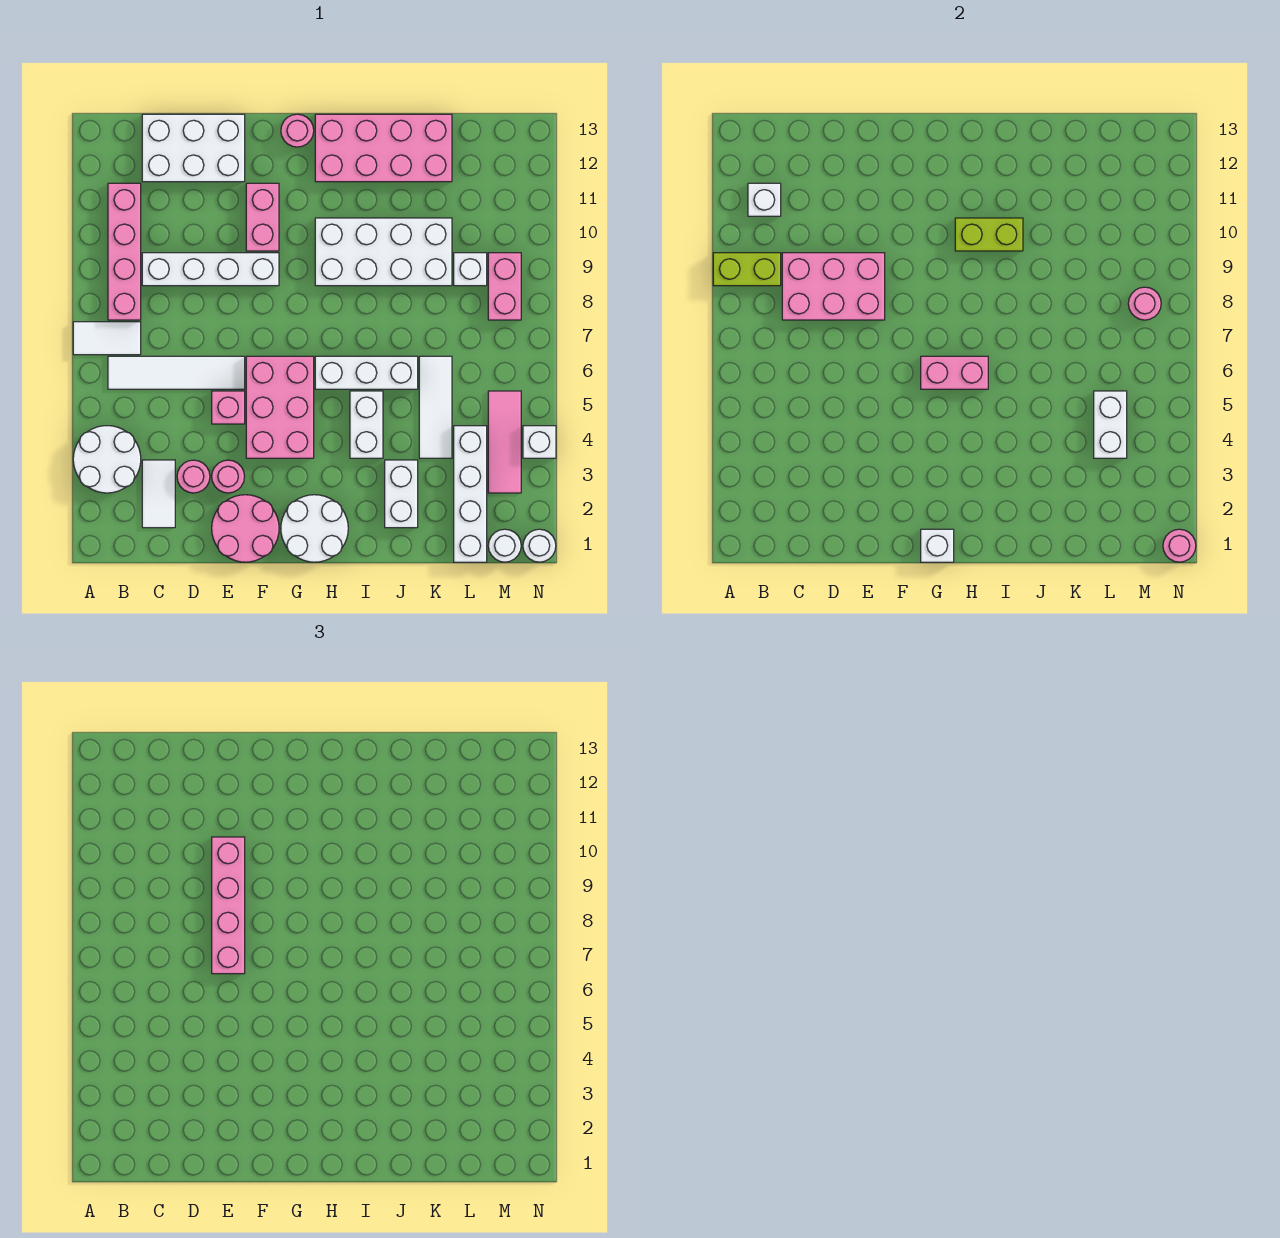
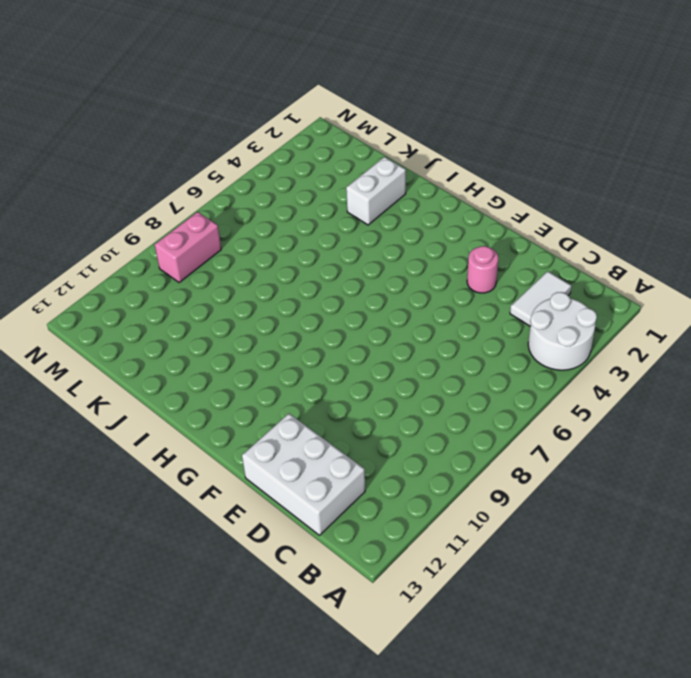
none -> white 1x2 tile [73,322,141,355]
none -> white 1x4 tile [108,356,245,389]
none -> pink 1x4 brick [108,183,141,320]
none -> white 1x4 brick [142,253,279,286]

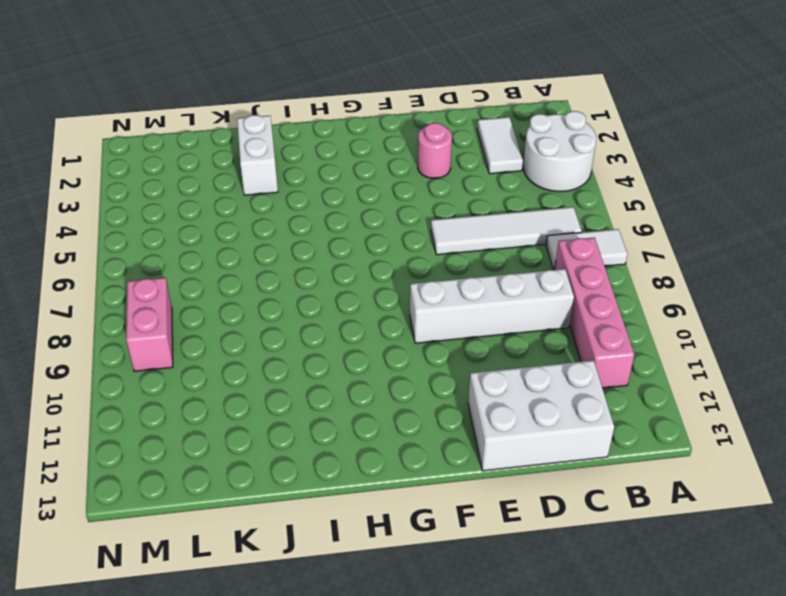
none -> pink 1x1 round brick [177,460,210,493]
none -> pink 2x2 round brick [212,495,279,562]
none -> pink 1x1 brick [212,391,245,424]
none -> pink 2x3 brick [246,356,314,458]

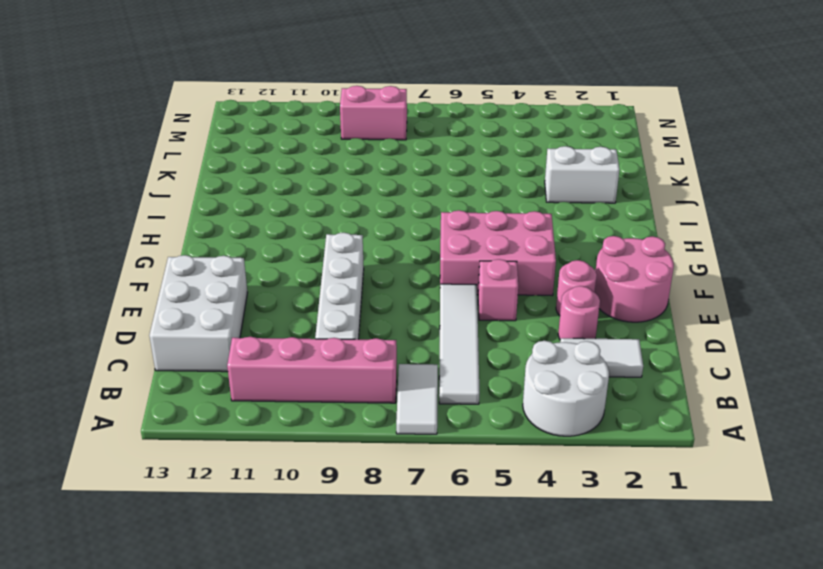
none -> pink 1x2 brick [246,183,279,251]
none -> white 2x2 round brick [281,495,348,562]
none -> pink 1x1 round brick [281,114,314,147]
none -> white 1x3 brick [315,356,418,389]

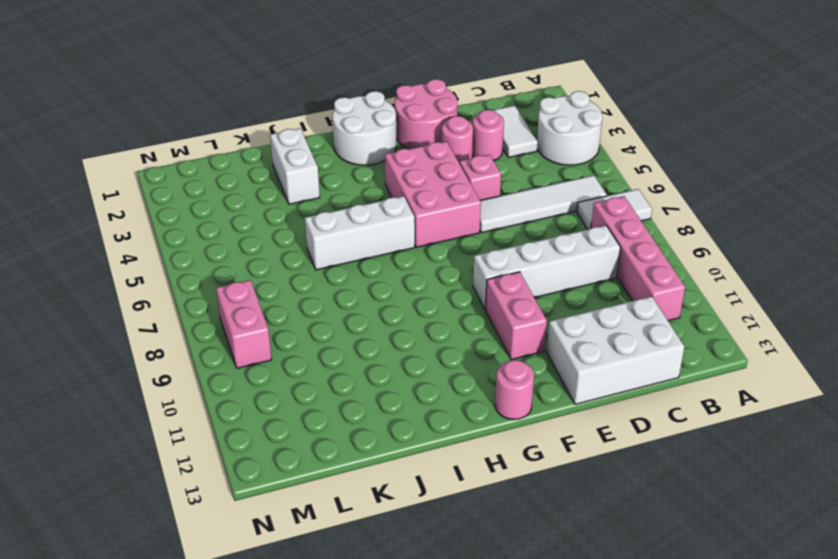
none -> white 2x4 brick [315,218,452,286]
none -> pink 2x4 brick [315,114,452,182]
none -> white 1x2 brick [350,391,383,458]
none -> white 1x3 tile [419,356,452,458]

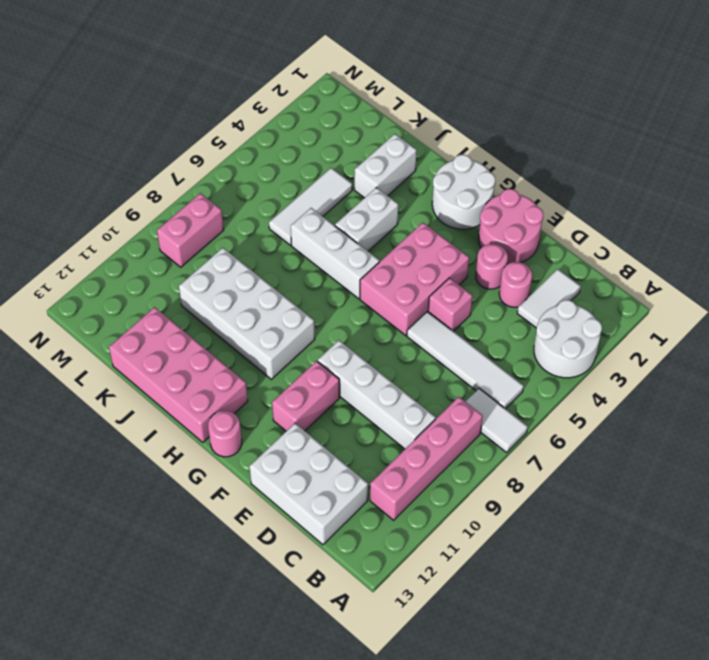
none -> white 1x4 brick [454,426,487,562]
none -> white 1x1 brick [454,253,487,286]
none -> white 1x1 round brick [488,529,521,562]
none -> pink 1x3 tile [488,391,521,493]

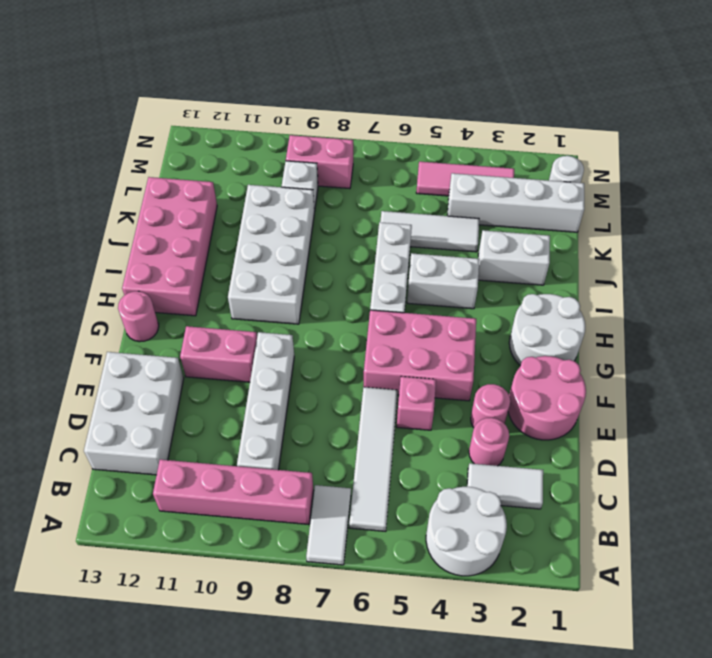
none -> white 1x1 round brick [523,529,556,562]
none -> white 1x1 brick [523,426,556,458]
none -> lime 1x2 brick [713,253,781,286]
none -> white 1x1 brick [748,183,781,216]

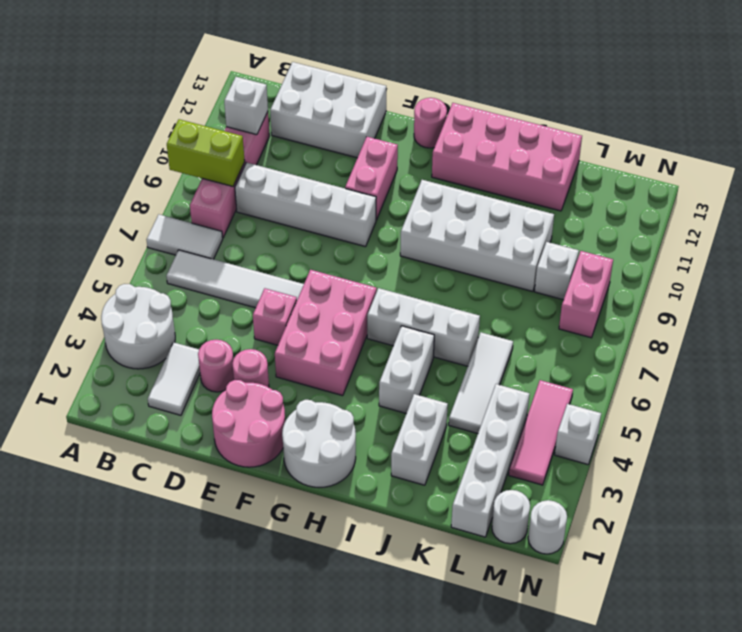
none -> pink 2x3 brick [782,253,885,320]
none -> white 1x1 brick [921,529,954,562]
none -> pink 1x2 brick [921,356,988,389]
none -> lime 1x2 brick [955,218,1023,251]

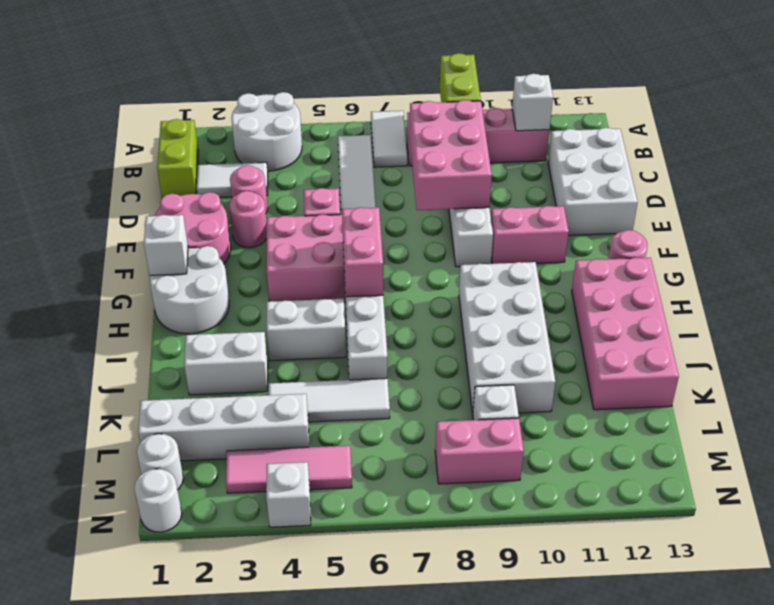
lime 1x2 brick [157,119,198,197] -> lime 1x2 brick moved to [955,218,1023,251]
none -> white 1x2 brick [1094,391,1127,458]
none -> pink 1x1 round brick [1128,287,1161,320]
none -> pink 1x1 round brick [1163,529,1196,562]
none -> pink 1x4 brick [212,837,245,974]

